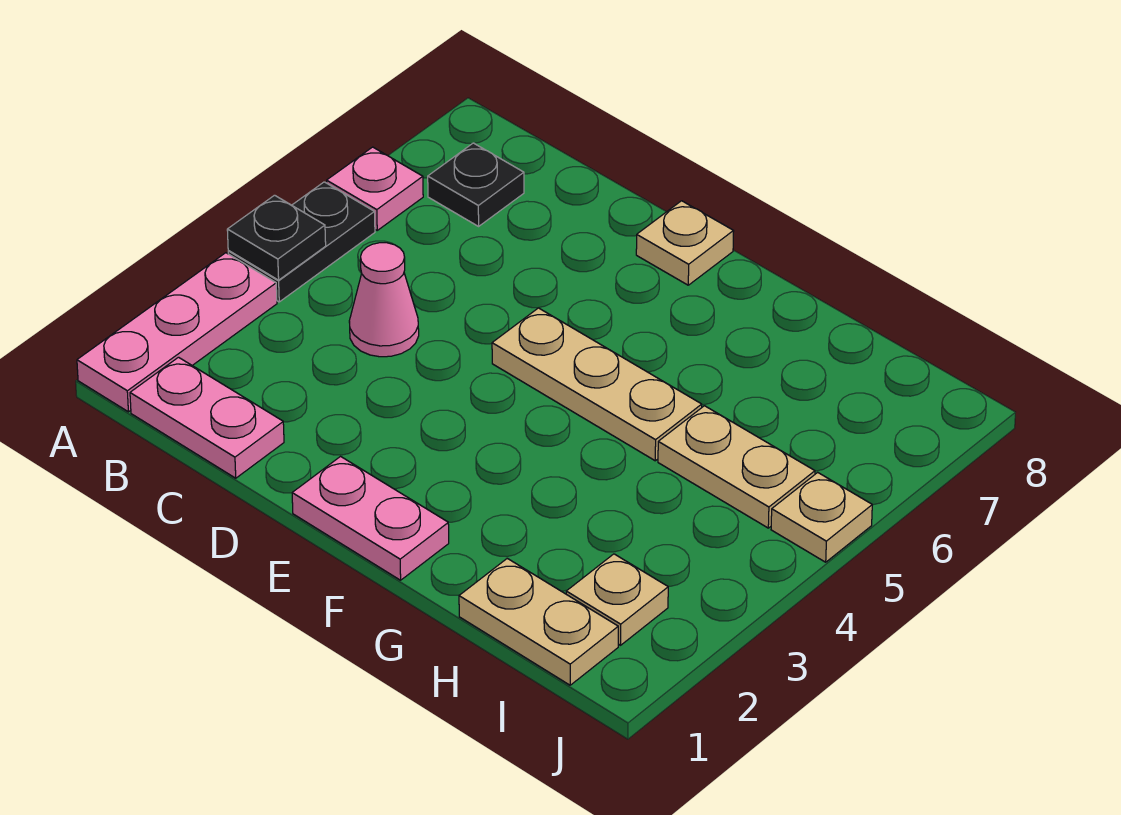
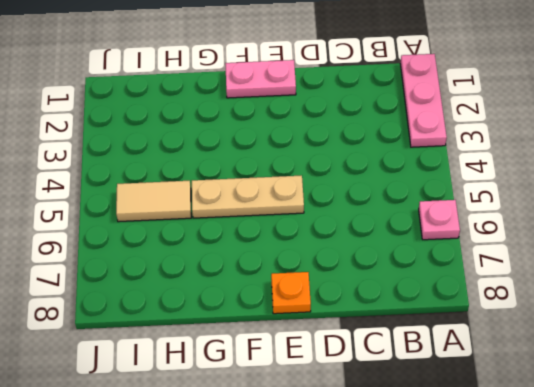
orange 1x1 plate [271,272,311,314] -> tan 1x1 plate [636,201,734,285]
tan 1x2 tile [116,181,191,222] -> tan 1x2 plate [658,406,815,528]
none -> black 1x2 plate [228,182,375,302]
none -> pink 1x2 plate [130,357,284,478]
none -> black 1x1 plate [428,143,524,226]

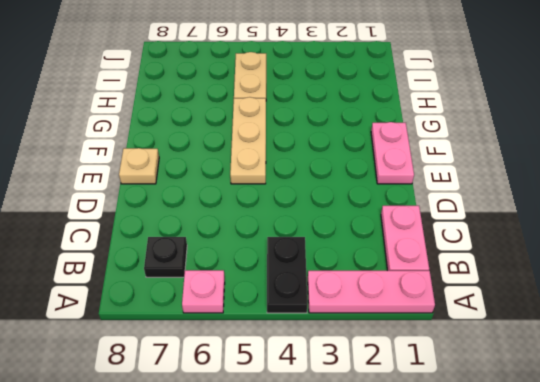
black 1x2 plate [267,237,307,313] -> black 1x2 plate turned to [228,182,375,302]
none -> pink 1x1 cone [349,243,419,357]
none -> tan 1x2 plate [459,558,618,685]
none -> tan 1x1 plate [566,554,668,645]

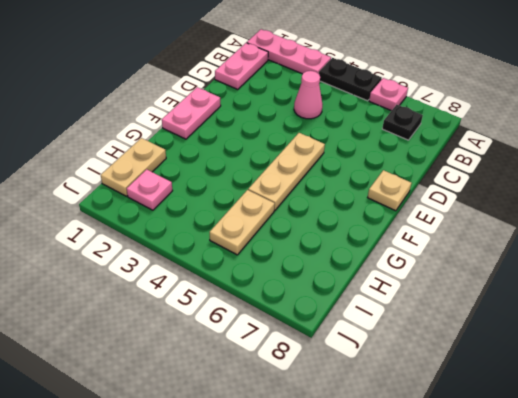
pink 1x1 plate [127,169,173,210] -> tan 1x1 plate [566,554,668,645]
none -> tan 1x1 plate [771,472,872,562]
none -> black 1x1 plate [227,195,326,280]

